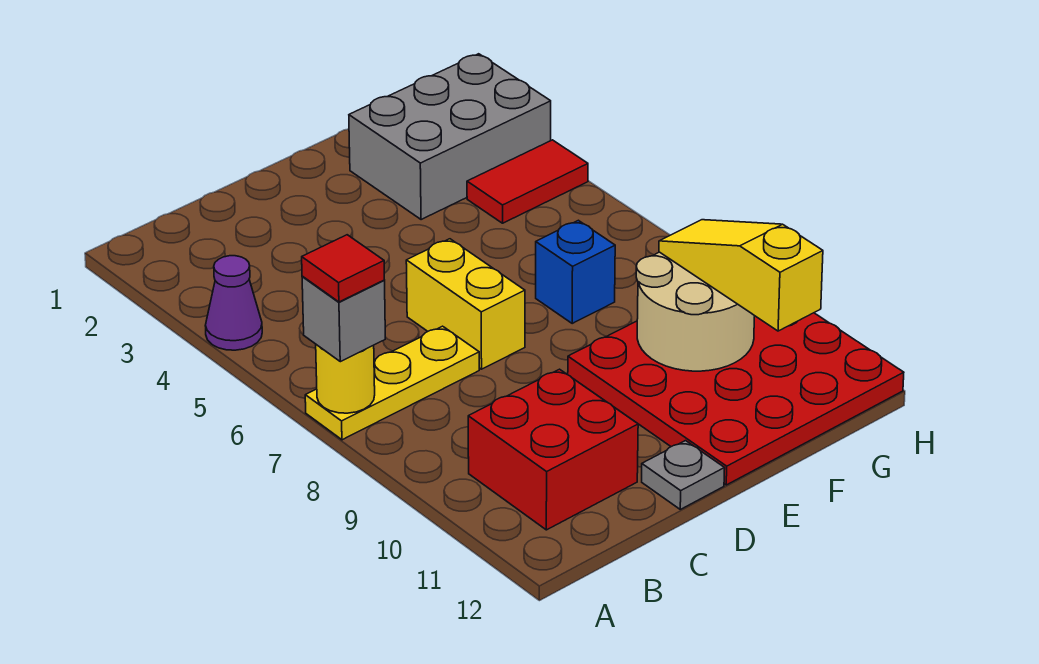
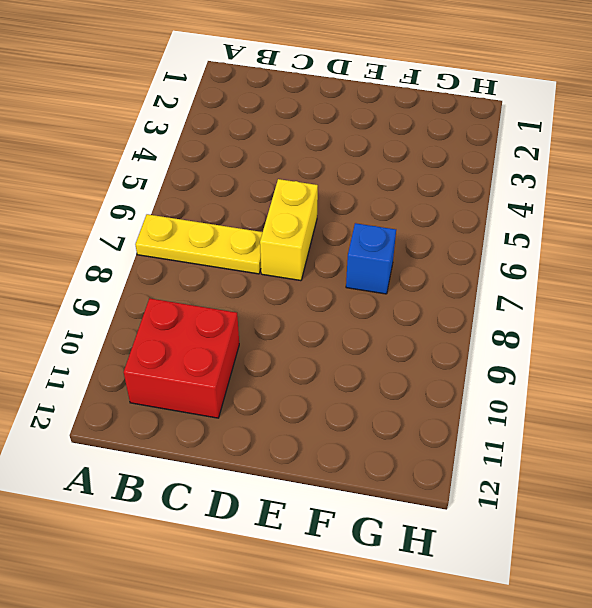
none -> purple 1x1 cone [205,256,262,350]
none -> grey 1x1 plate [642,441,725,509]
none -> red 4x4 plate [568,313,904,485]

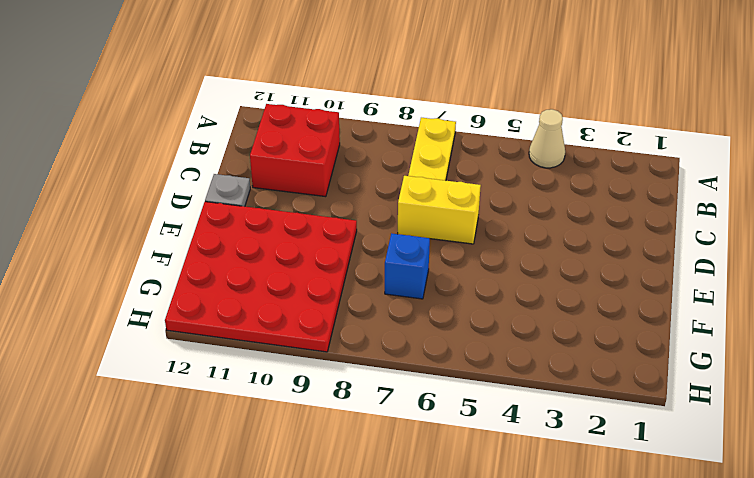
tan 1x1 cone [529,109,565,168] -> purple 1x1 cone [205,256,262,350]
none -> grey 2x3 brick [349,54,551,220]
none -> red 1x2 tile [467,140,588,223]
none -> yellow 1x1 round brick [316,345,375,413]

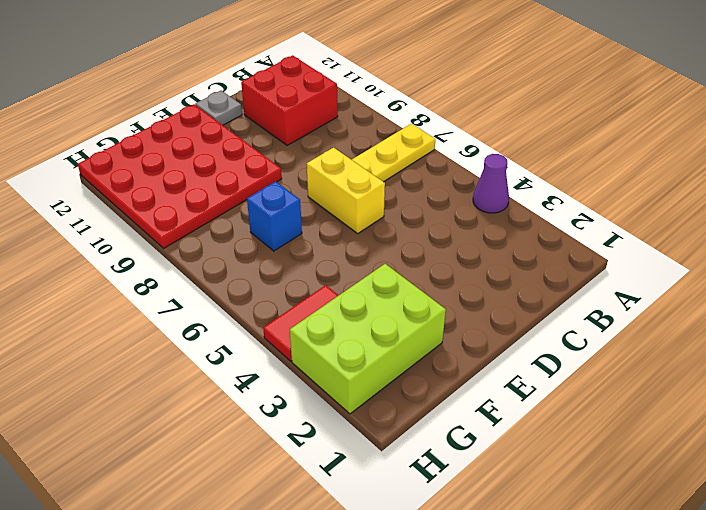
lime 2x3 brick [290,264,446,414] -> grey 2x3 brick [349,54,551,220]
none -> yellow 1x1 round brick [316,345,375,413]
none -> tan 2x2 round brick [636,252,755,371]
none -> grey 1x1 brick [302,276,385,362]

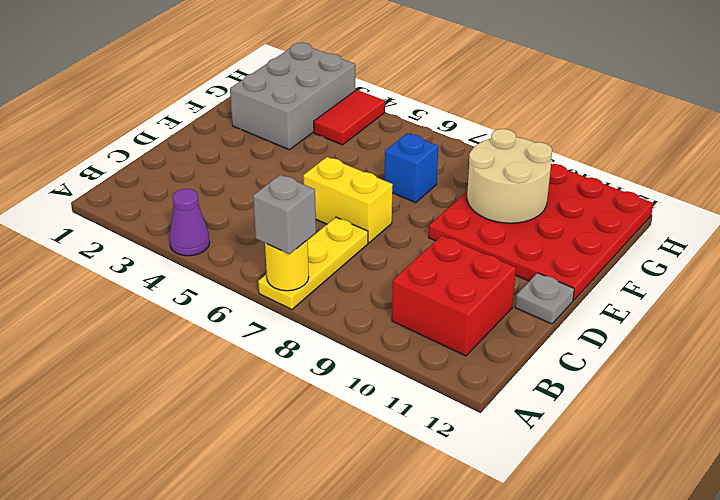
none -> yellow 1x3 slope [659,220,823,331]
none -> red 1x1 tile [302,235,384,302]

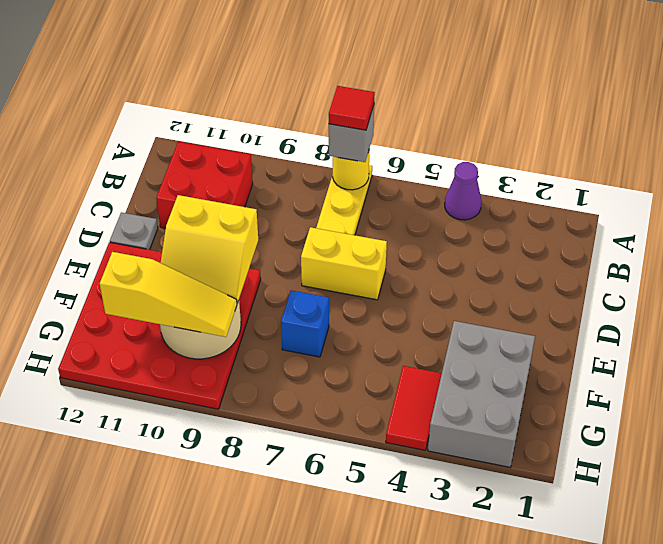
yellow 2x2 slope [161,195,258,303] -> none

